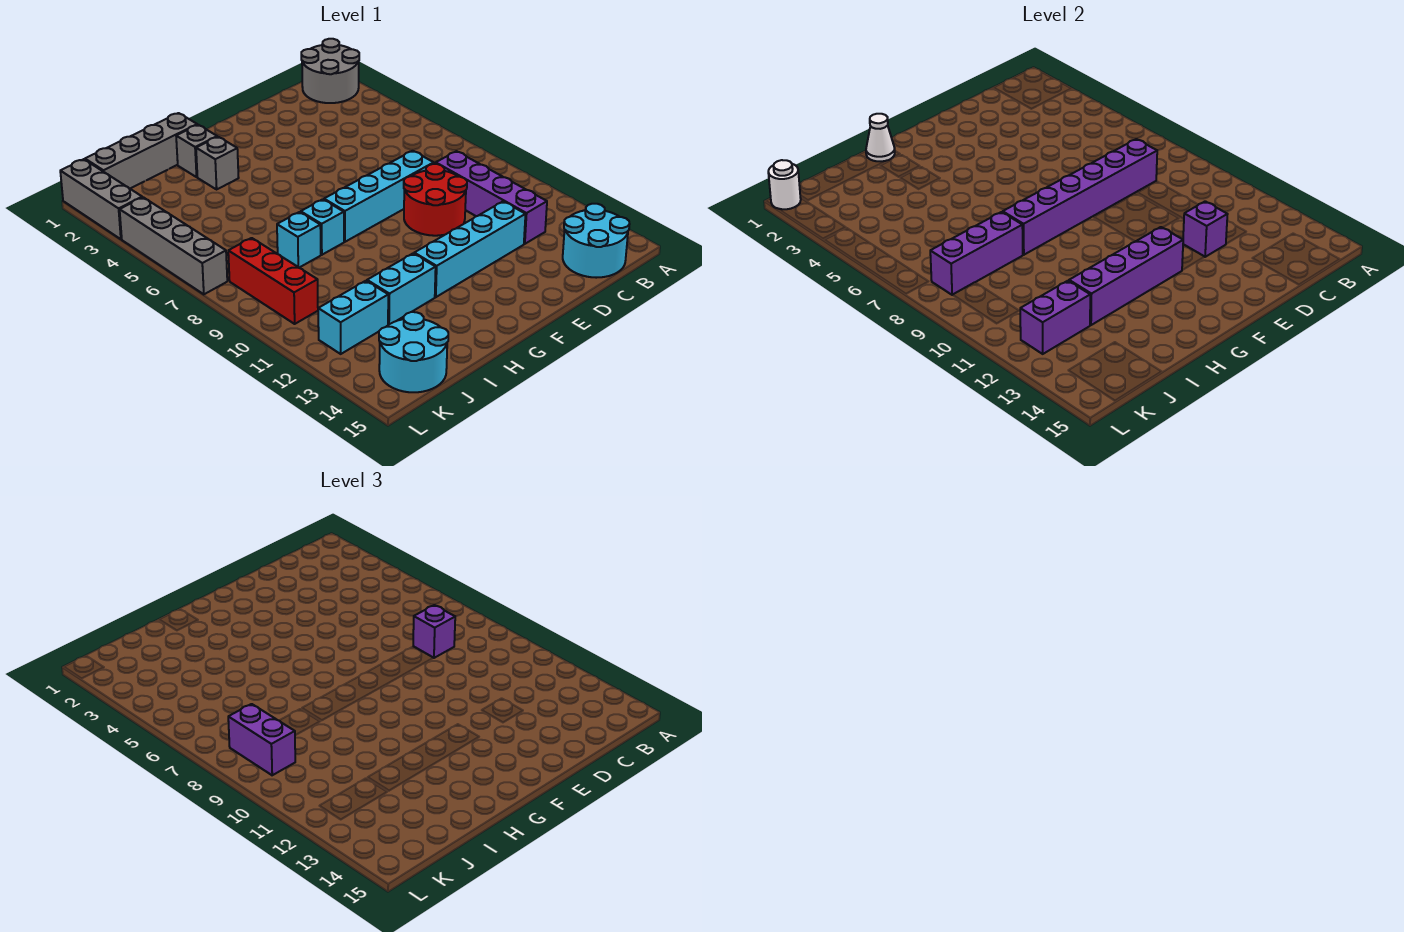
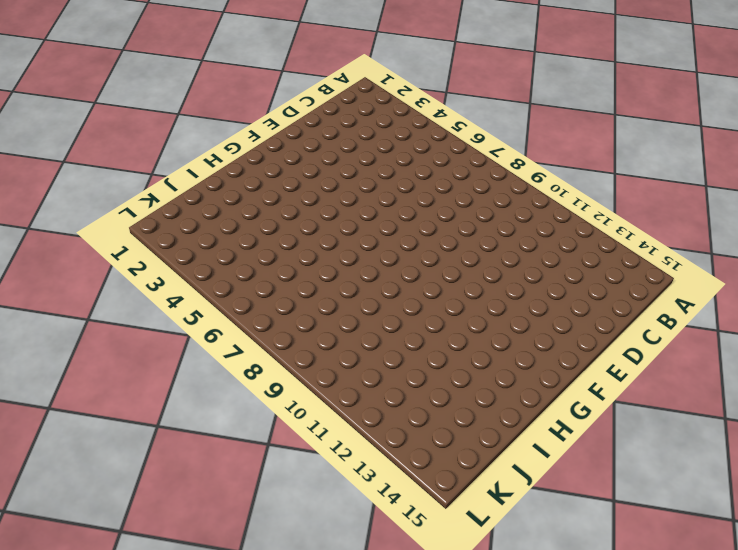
none -> grey 2x2 round brick [301,39,359,103]
none -> cyan 2x2 round brick [563,204,630,278]
none -> purple 1x4 brick [436,151,547,244]

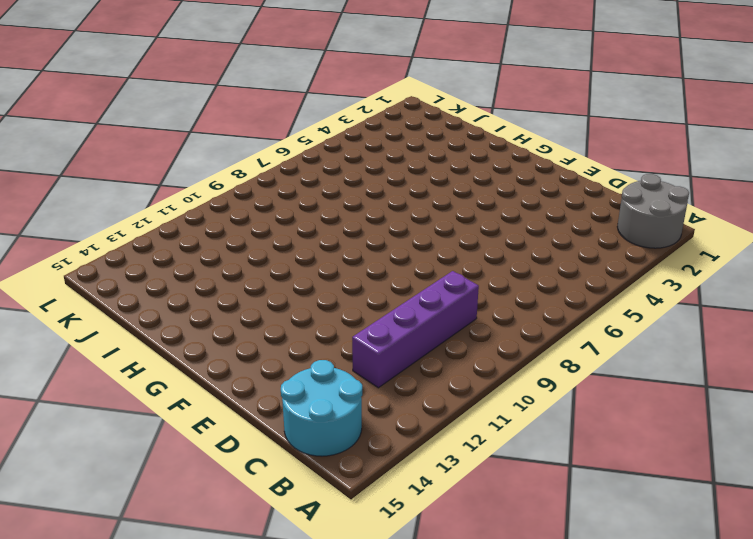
none -> cyan 1x4 brick [324,151,434,242]
none -> red 2x2 round brick [404,164,467,236]
none -> cyan 1x4 brick [414,201,526,297]

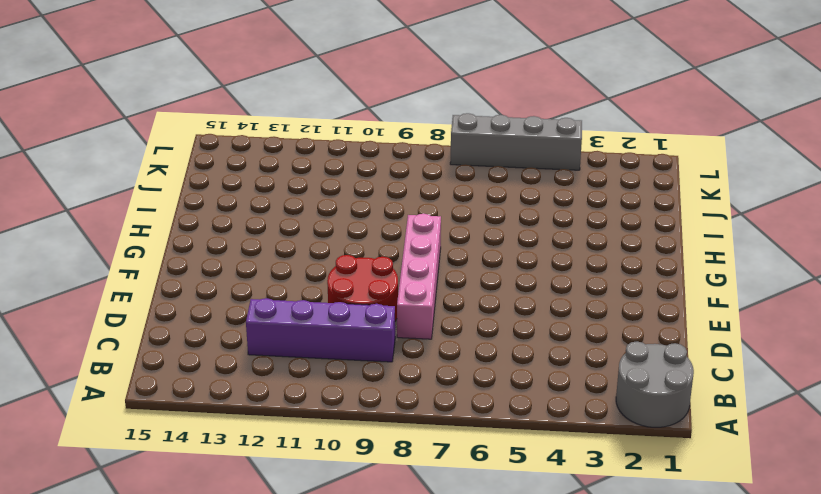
pink 1x4 brick [397,214,441,339] -> cyan 1x4 brick [324,151,434,242]
none -> cyan 2x2 round brick [563,204,630,278]
none -> cyan 1x4 brick [414,201,526,297]
none -> grey 1x4 brick [85,113,197,188]

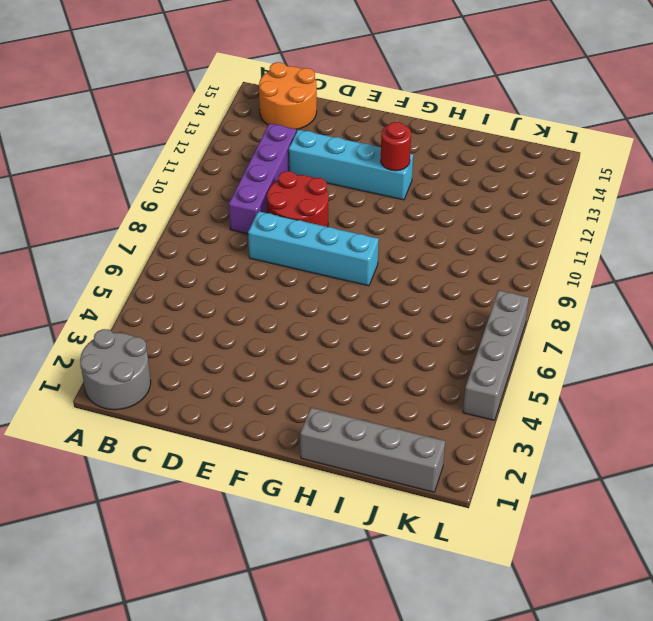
orange 2x2 round brick [259,62,317,130] -> cyan 2x2 round brick [563,204,630,278]
red 1x1 round brick [381,122,411,171] -> purple 1x4 brick [1069,227,1183,325]
none -> grey 1x1 brick [176,125,217,177]
none -> grey 1x1 brick [196,137,239,189]
none -> cyan 1x1 brick [301,199,344,255]

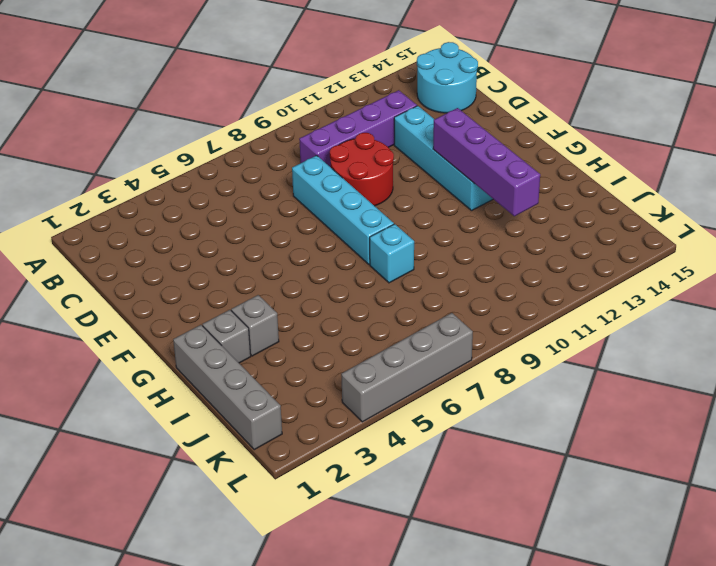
none -> grey 2x2 round brick [301,39,359,103]
none -> cyan 1x2 brick [367,253,436,325]
none -> cyan 1x1 brick [277,212,321,268]

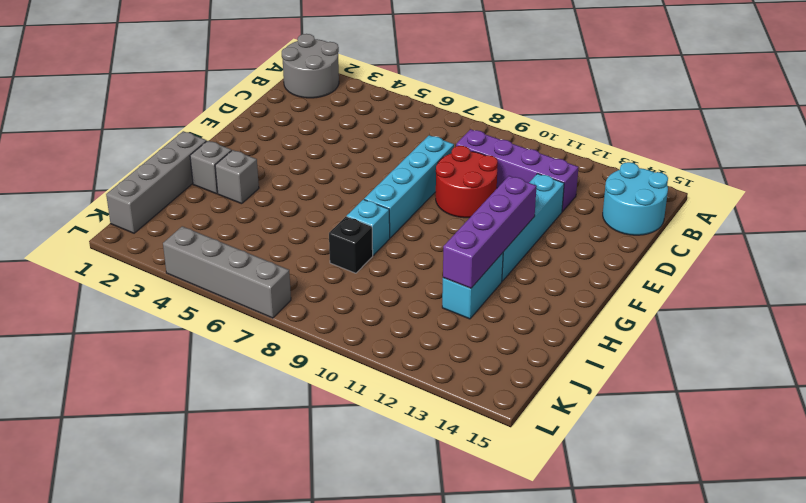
black 1x1 brick [329,216,373,273] -> cyan 1x1 brick [277,212,321,268]
none -> cyan 1x2 brick [318,281,388,354]
none -> cyan 2x2 round brick [379,312,448,392]
none -> red 1x3 brick [228,238,318,324]

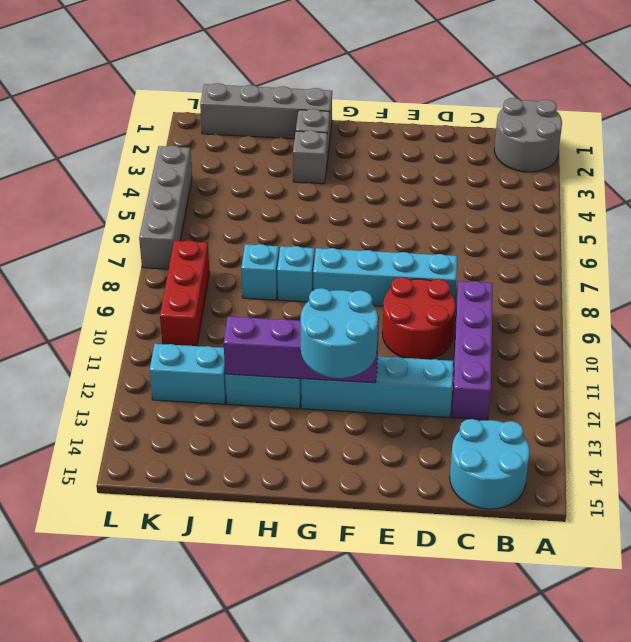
cyan 2x2 round brick [301,288,378,378] -> cyan 2x2 round brick moved to [379,312,448,392]
none -> grey 1x3 brick [60,159,142,239]
none -> purple 1x6 brick [1003,139,1157,255]
none -> purple 1x1 brick [1183,201,1228,257]

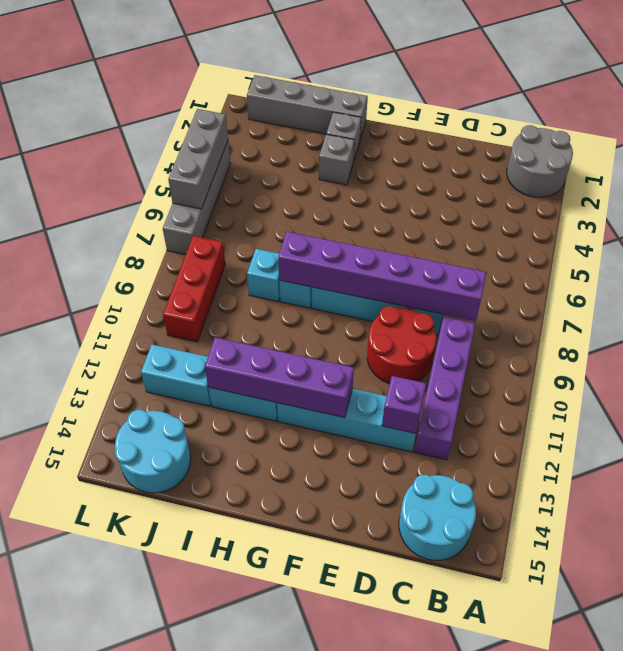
grey 1x3 brick [168,109,228,209] -> grey 1x3 brick moved to [60,159,142,239]
none -> white 1x1 cone [866,114,895,161]
none -> purple 1x3 brick [930,212,1023,295]
none -> purple 1x2 brick [1020,281,1090,354]

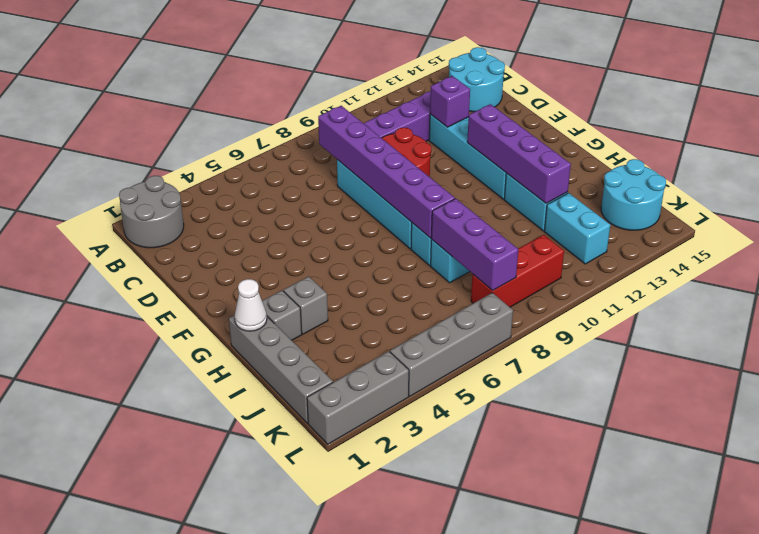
none -> purple 1x2 brick [1020,281,1090,354]
none -> white 1x1 round brick [768,160,801,209]
none -> purple 1x1 brick [413,605,455,658]

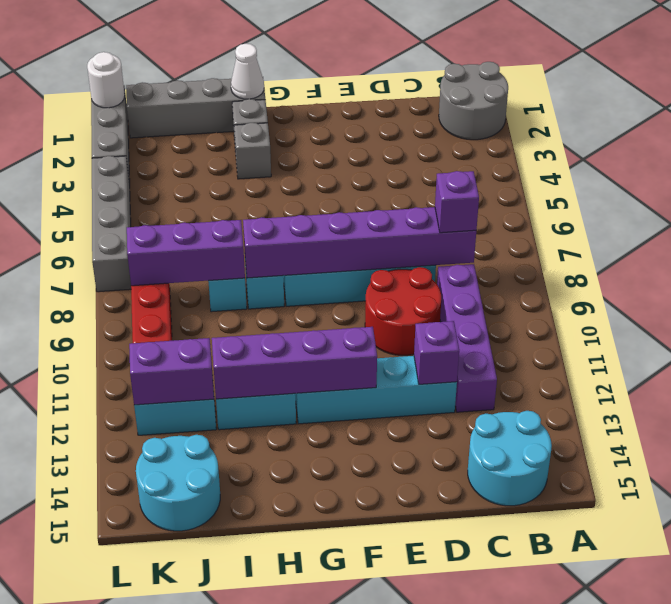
none -> purple 1x2 brick [228,704,295,775]

